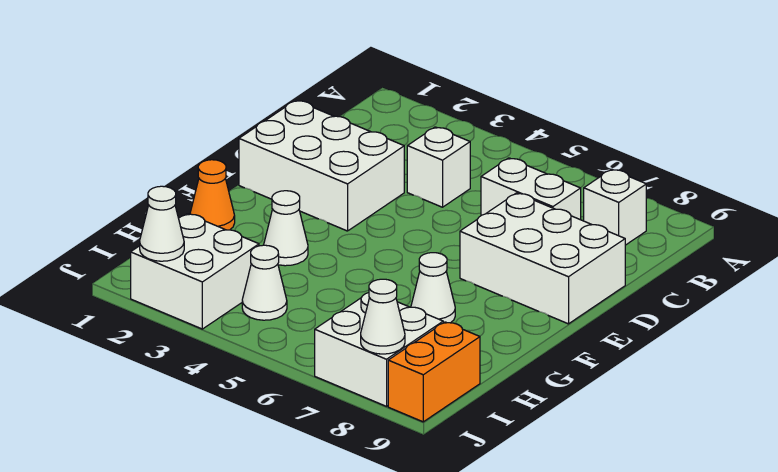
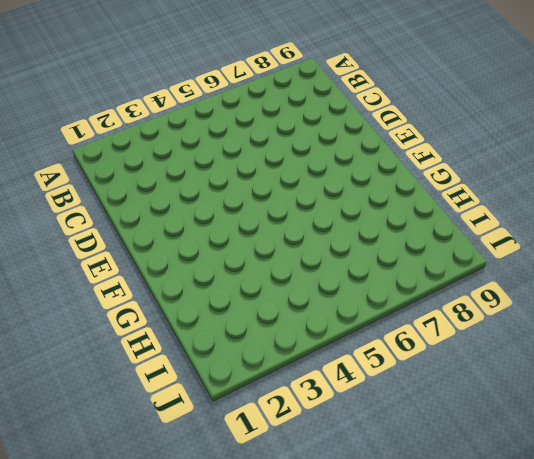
none -> white 1x1 brick [584,169,646,245]
none -> white 1x1 brick [407,127,470,207]
none -> white 1x2 brick [481,158,581,220]

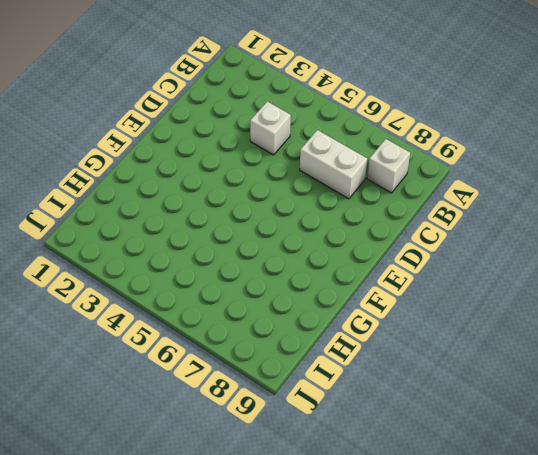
none -> white 2x3 brick [239,100,404,231]
none -> white 2x3 brick [460,193,625,324]
none -> orange 1x1 cone [190,160,235,230]

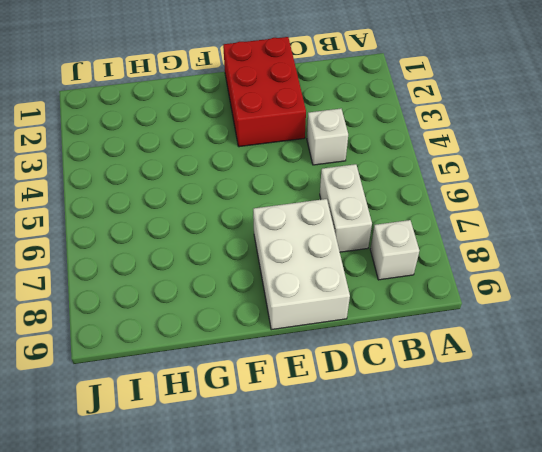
red 2x3 brick [223,37,306,147] -> white 2x3 brick [239,100,404,231]
none -> orange 1x1 cone [190,160,235,230]
none -> white 1x1 cone [264,191,308,266]
none -> white 1x1 cone [411,253,455,323]

